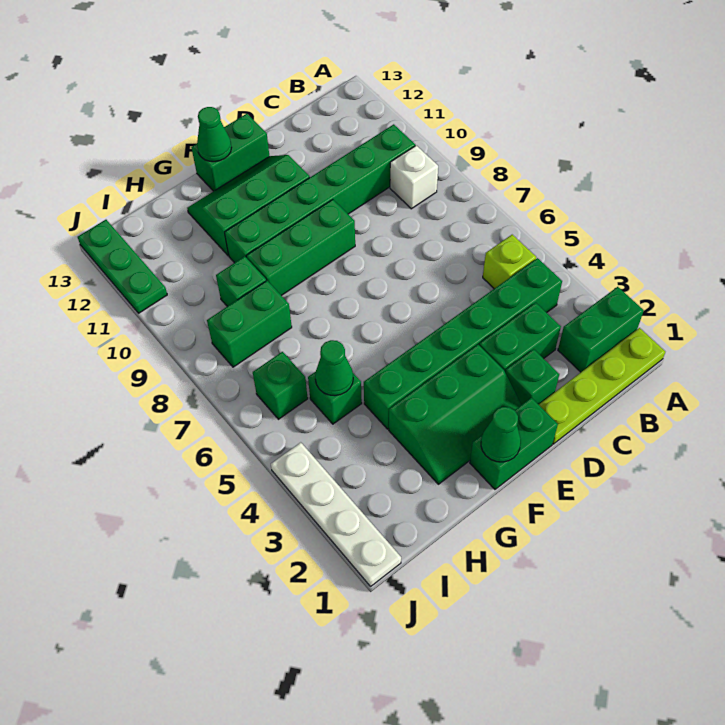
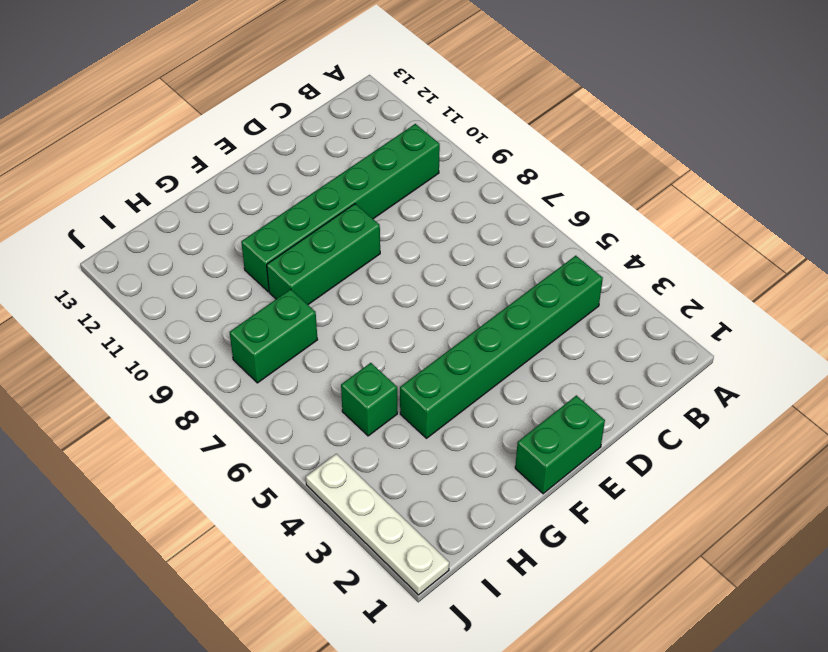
none -> lime 1x4 plate [539,328,665,444]
none -> green 1x2 brick [558,287,644,372]
none -> lime 1x1 brick [483,235,536,289]

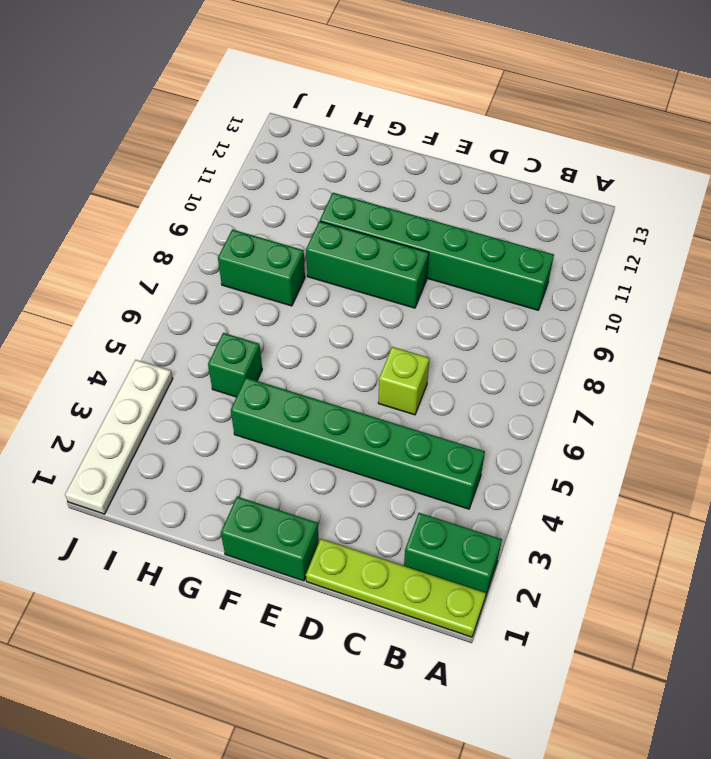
lime 1x1 brick [378,347,429,415] -> lime 1x1 brick moved to [483,235,536,289]
none -> white 1x1 brick [390,145,438,209]
none -> green 1x2 brick [479,303,561,372]
none -> green 1x1 brick [505,349,559,405]

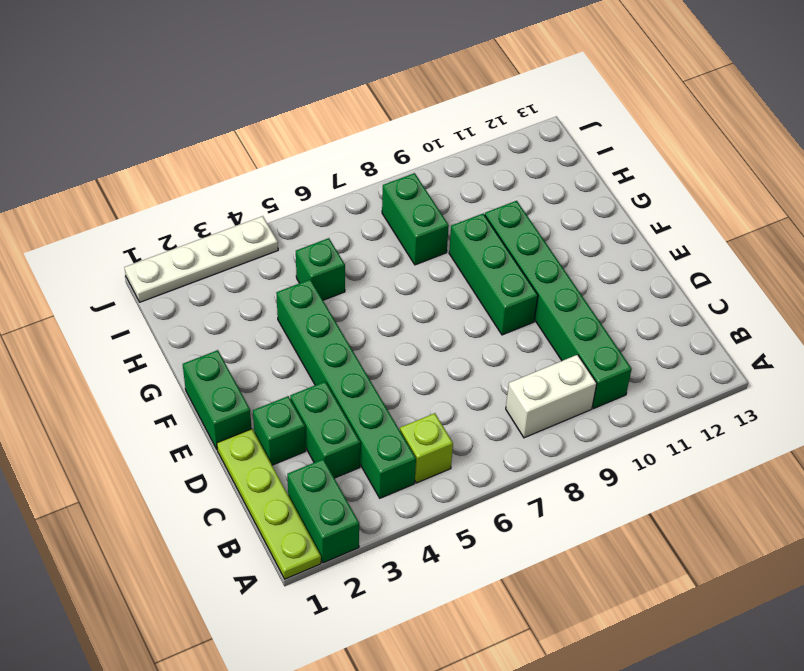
white 1x2 brick [506,355,597,438] -> white 1x1 brick [390,145,438,209]
none -> green 2x3 slope [389,345,521,484]
none -> green 2x3 slope [187,155,310,256]
none -> green 1x2 brick [191,114,270,191]

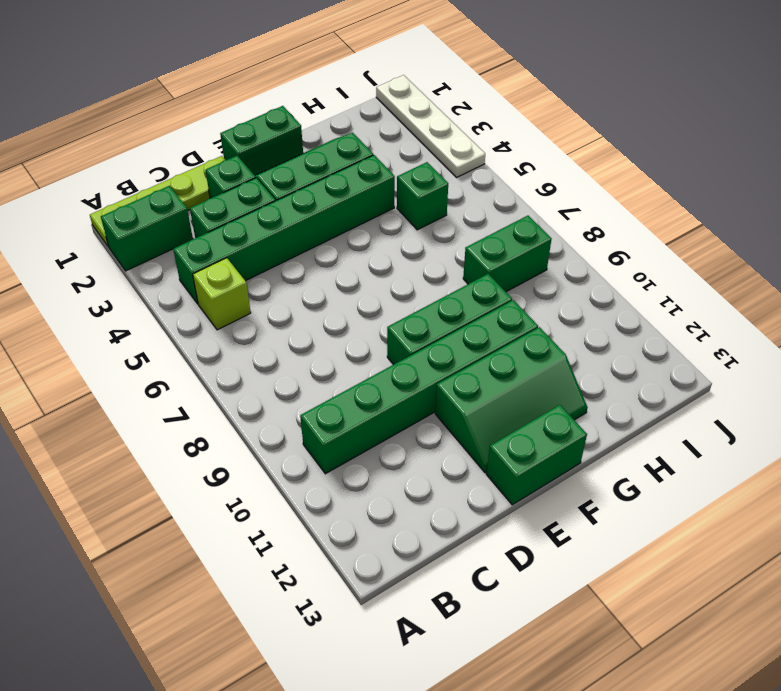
none -> white 1x1 brick [390,145,438,209]
none -> green 1x1 brick [216,256,266,306]
none -> green 1x1 brick [253,352,308,419]

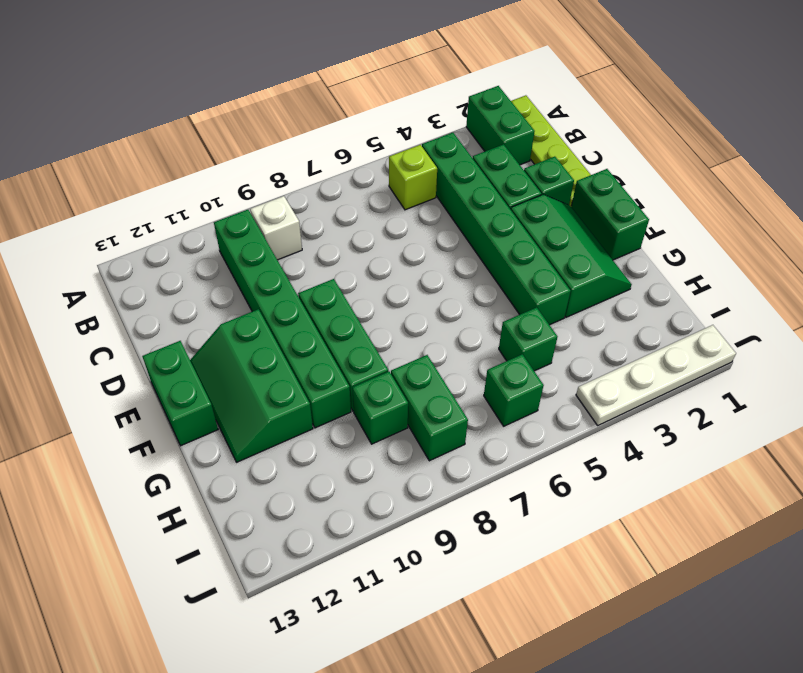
none -> green 1x3 plate [78,220,167,313]
none -> green 1x1 cone [481,407,521,462]
none -> green 1x1 cone [197,107,232,162]

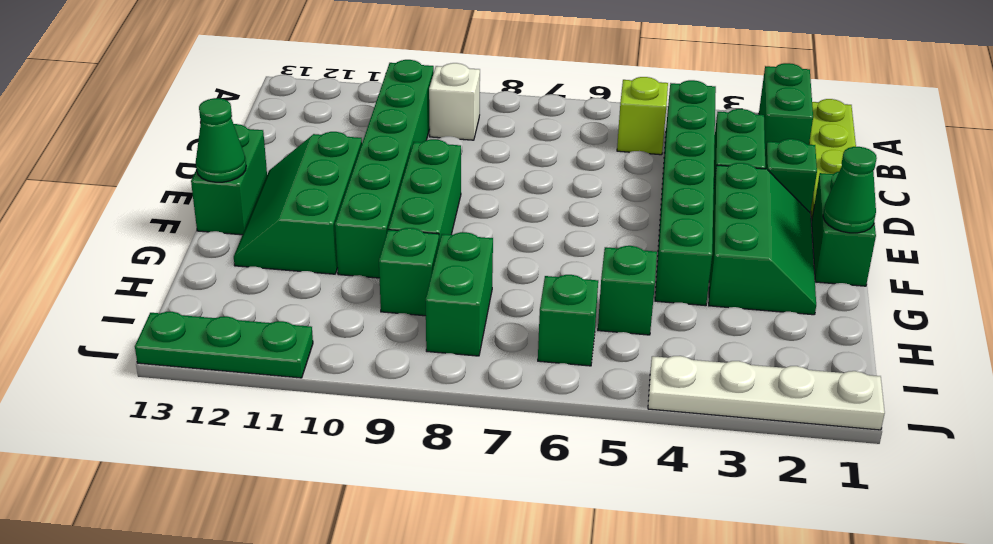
none -> green 1x1 cone [315,340,353,396]

